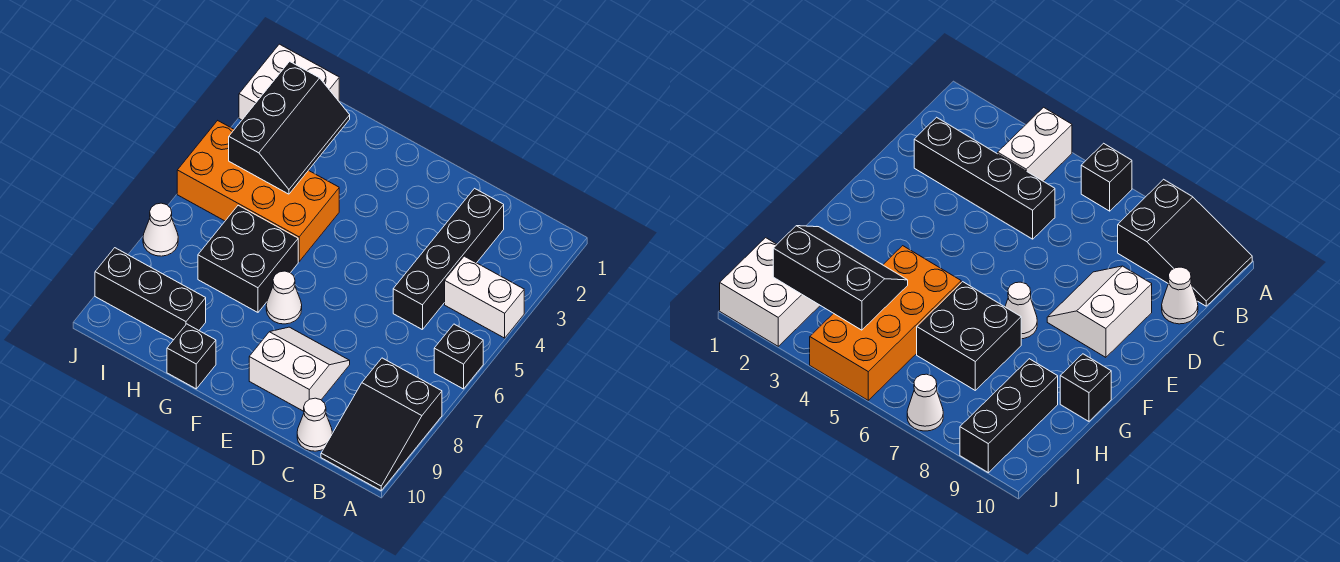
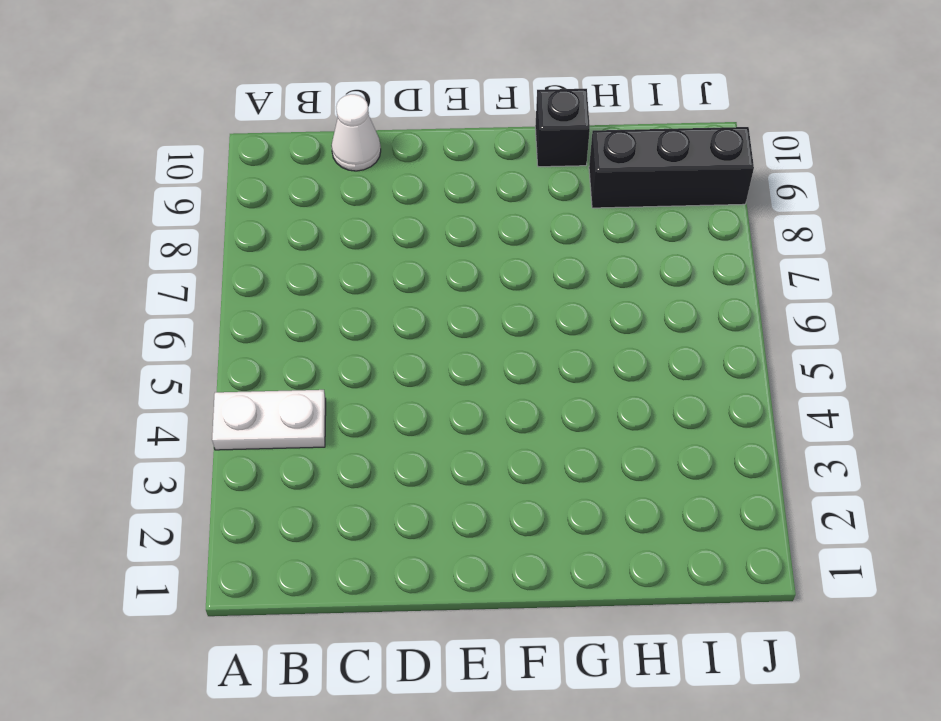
white 1x2 plate [212,390,326,450] -> white 1x2 brick [445,256,524,338]
none -> black 1x1 brick [434,324,483,389]
none -> black 2x3 slope [321,358,442,490]
none -> black 1x4 brick [393,188,504,330]

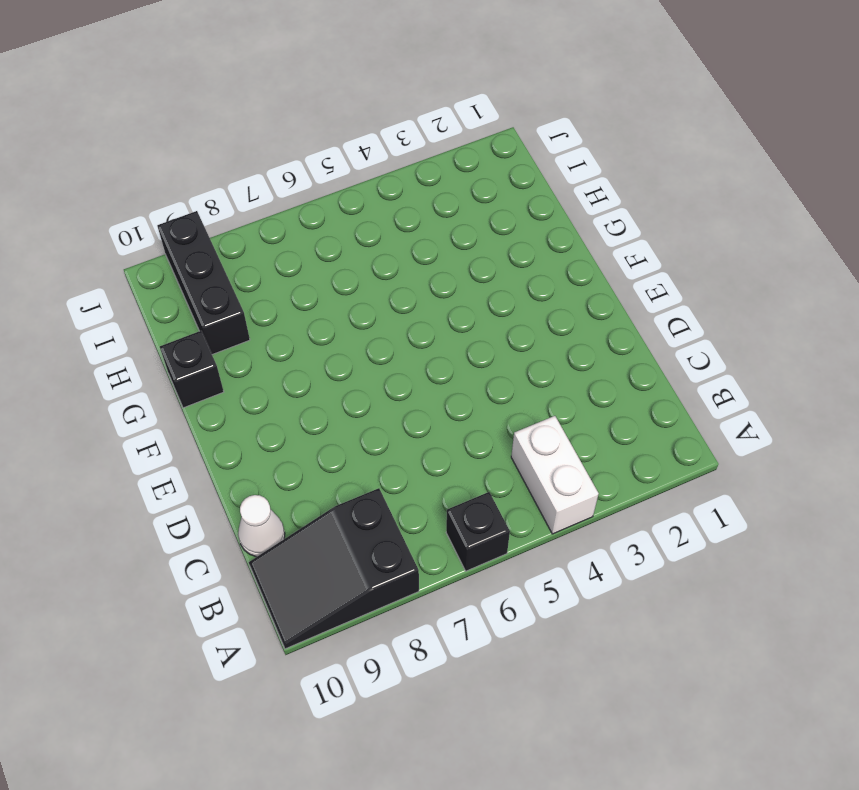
none -> black 1x4 brick [393,188,504,330]
none -> white 2x2 slope [249,327,350,411]
none -> white 1x1 cone [266,271,302,324]

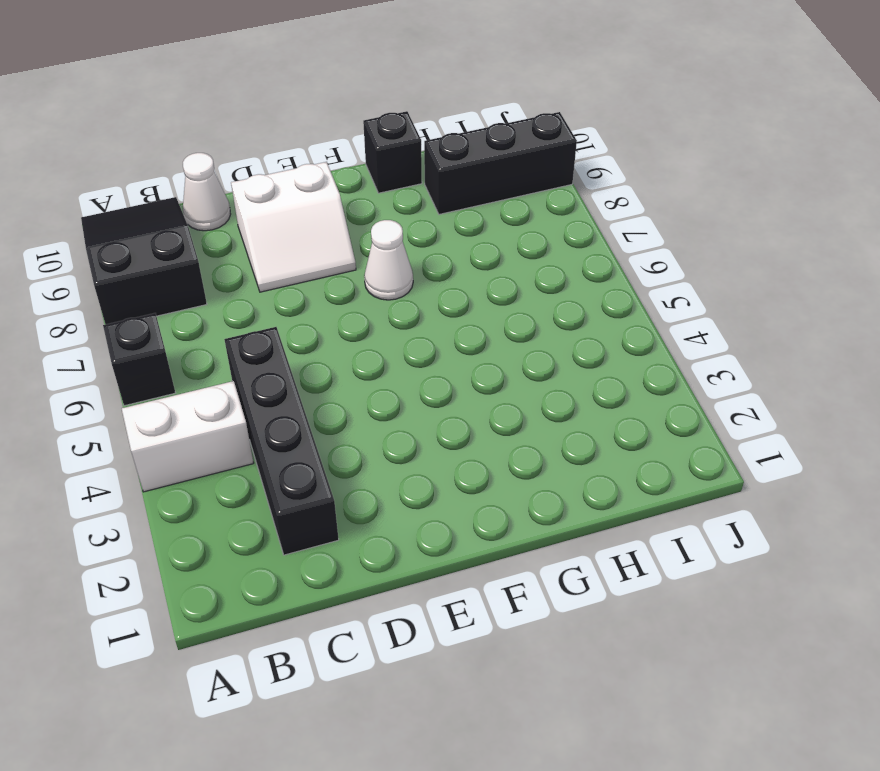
none -> orange 2x4 brick [177,121,339,262]
none -> black 2x2 brick [198,205,298,312]
none -> white 2x2 brick [239,44,339,120]

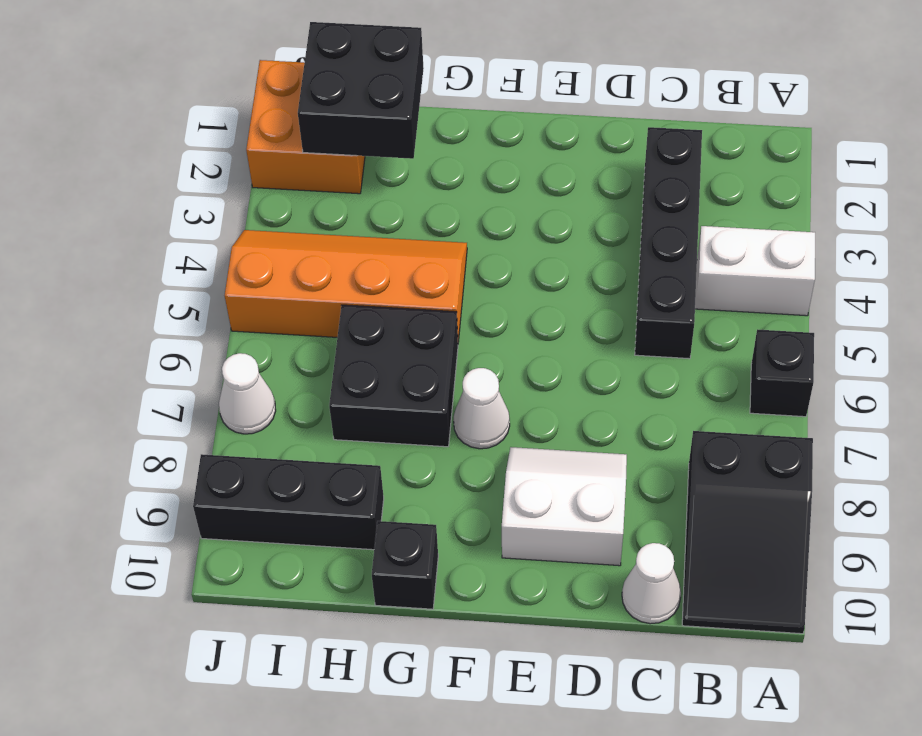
orange 2x4 slope [225,230,467,342] -> orange 2x4 brick [177,121,339,262]
black 2x2 brick [298,22,424,159] -> black 2x3 slope [229,61,350,194]
orange 2x2 brick [246,60,365,194] -> white 2x2 brick [239,44,339,120]

